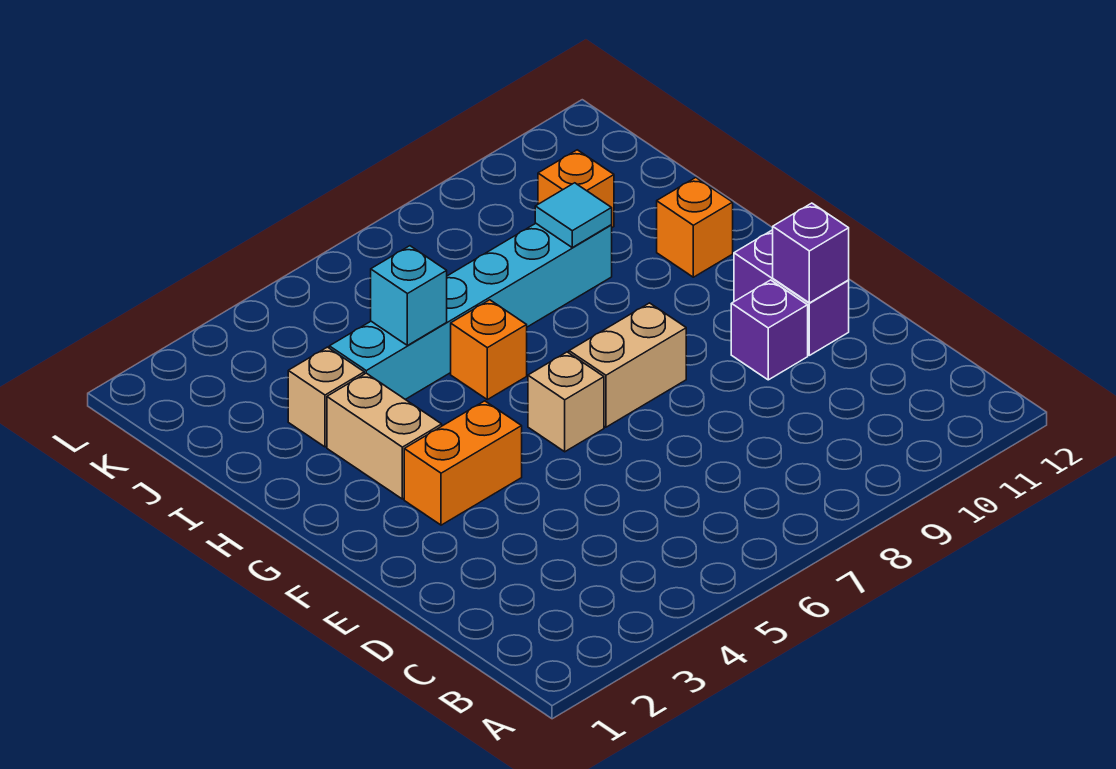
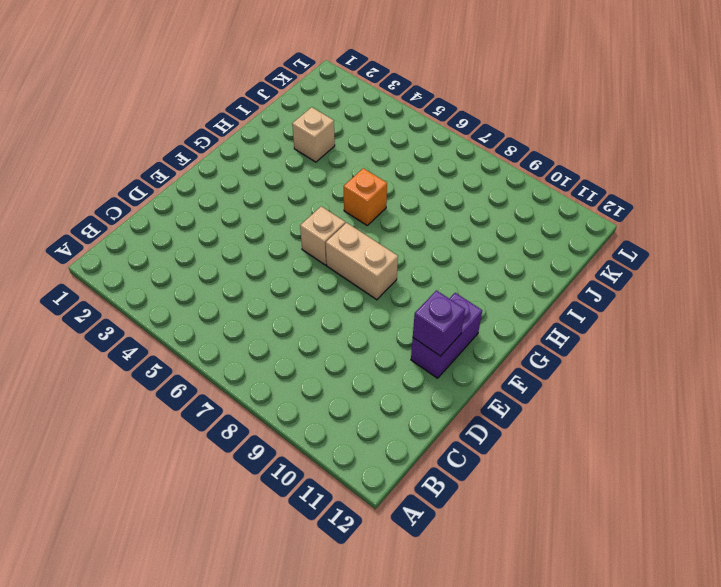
none -> purple 1x1 brick [731,280,808,380]
none -> orange 1x2 brick [404,401,522,525]
none -> tan 1x2 brick [327,373,442,499]

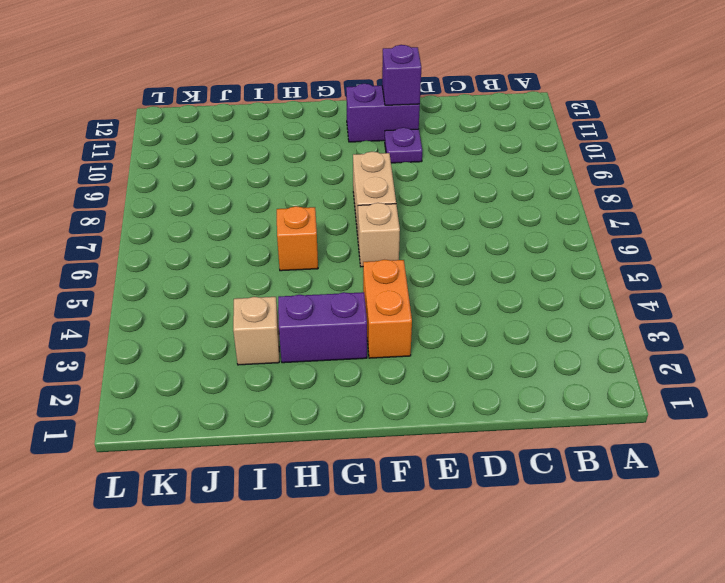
purple 1x1 plate [385,128,422,163] -> purple 1x1 brick [731,280,808,380]
purple 1x2 brick [278,292,367,363] -> tan 1x2 brick [327,373,442,499]
none -> orange 1x1 brick [657,178,733,277]
none -> cyan 1x6 brick [329,224,612,399]
none -> orange 1x1 brick [538,150,614,227]

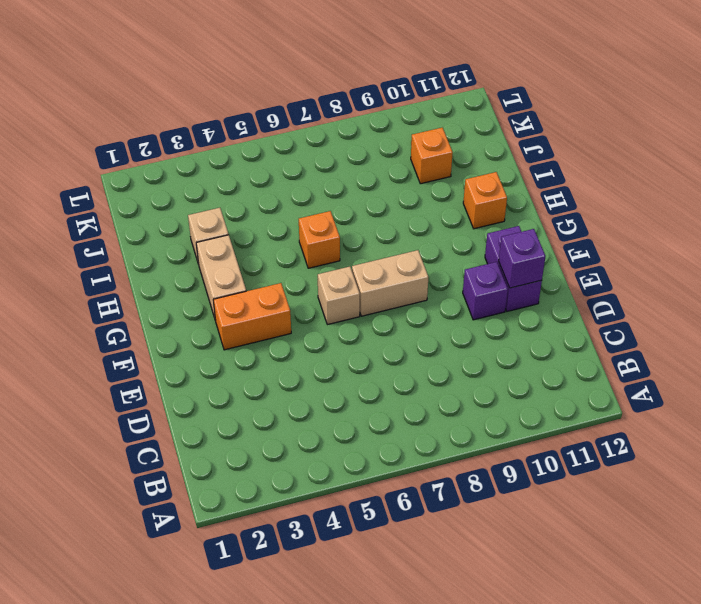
none -> cyan 1x6 brick [329,224,612,399]
none -> cyan 1x1 brick [371,246,447,346]
none -> cyan 1x1 tile [535,183,612,248]

